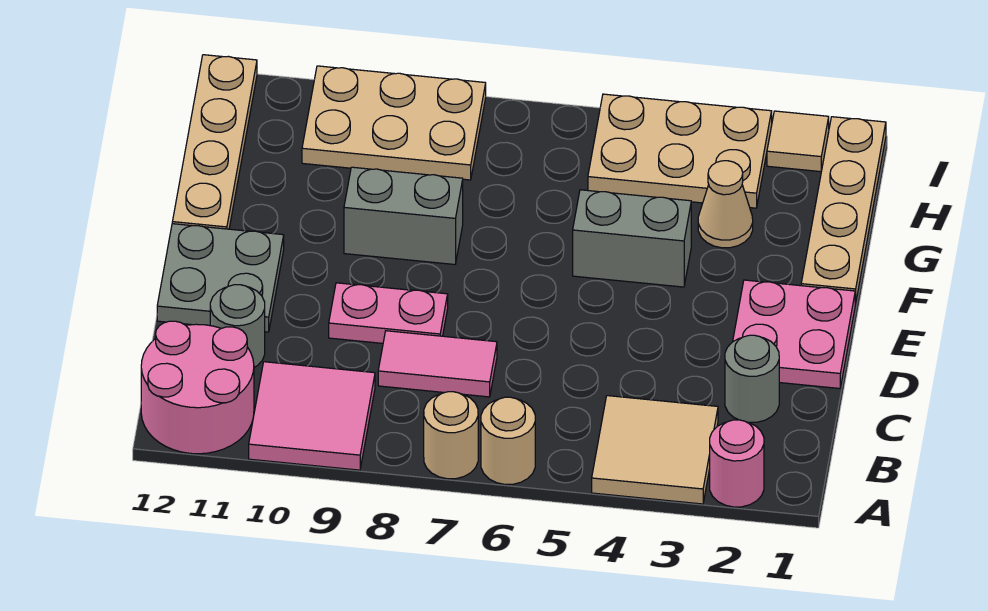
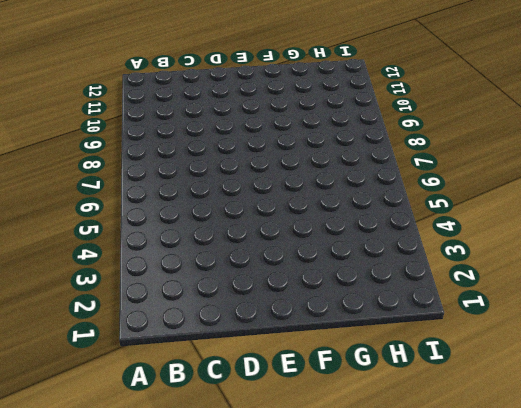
none -> pink 1x1 round brick [710,420,764,507]
none -> tan 2x2 tile [592,396,718,504]
none -> tan 1x1 round brick [481,397,535,484]

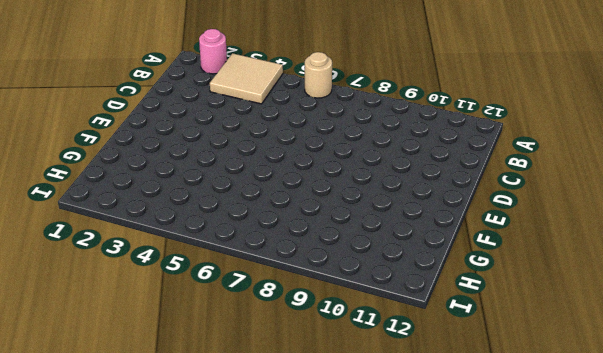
none -> tan 1x1 round brick [424,392,478,479]
none -> pink 2x2 tile [249,362,375,470]
none -> pink 2x2 round brick [141,321,254,454]

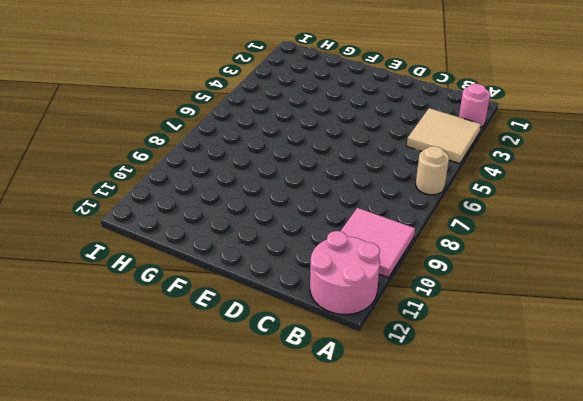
none -> tan 1x1 round brick [424,392,478,479]
none -> grey 1x1 round brick [725,335,779,422]
none -> pink 1x2 tile [378,331,497,397]

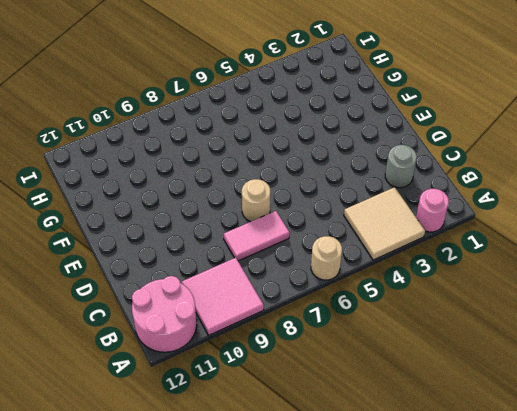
tan 1x1 round brick [242,179,270,222] -> tan 1x1 round brick moved to [424,392,478,479]
none -> grey 1x1 round brick [210,285,265,367]
none -> pink 2x2 plate [733,280,855,388]
none -> pink 1x2 plate [329,283,448,343]

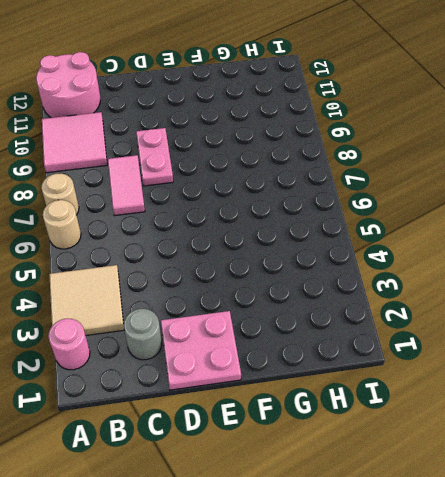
none -> grey 1x1 round brick [210,285,265,367]
none -> grey 2x2 plate [157,224,284,332]
none -> tan 1x4 plate [801,117,886,304]

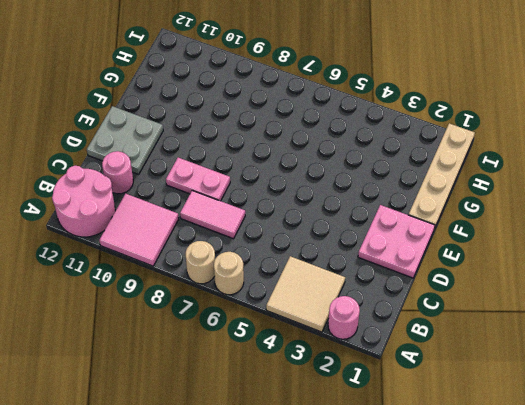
pink 1x1 round brick [102,151,133,194] -> grey 1x1 round brick [210,285,265,367]
none -> grey 1x1 round brick [725,335,779,422]
none -> grey 1x2 brick [573,190,691,287]
none -> grey 1x2 brick [344,167,463,264]

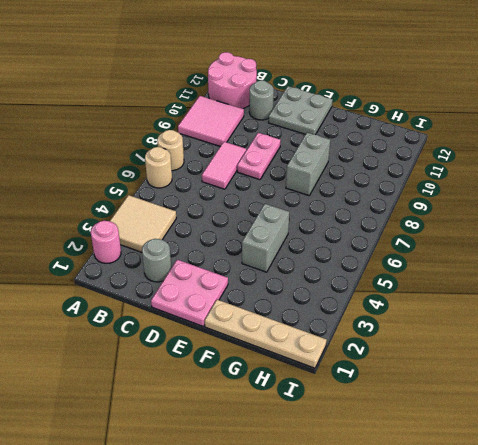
none -> tan 1x4 plate [172,55,257,229]
none -> tan 1x1 cone [698,161,753,248]
none -> tan 2x3 plate [588,94,772,208]

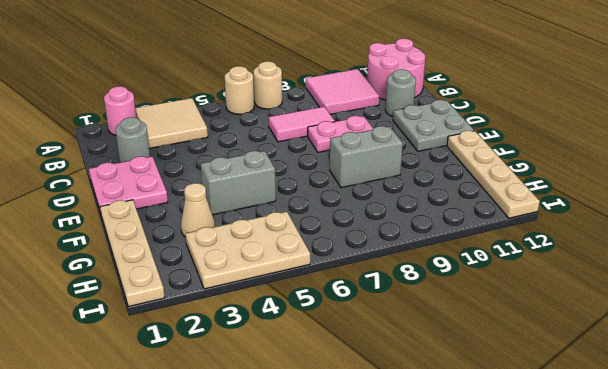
none -> tan 2x3 plate [302,66,486,180]
none -> tan 1x1 tile [767,111,829,172]

